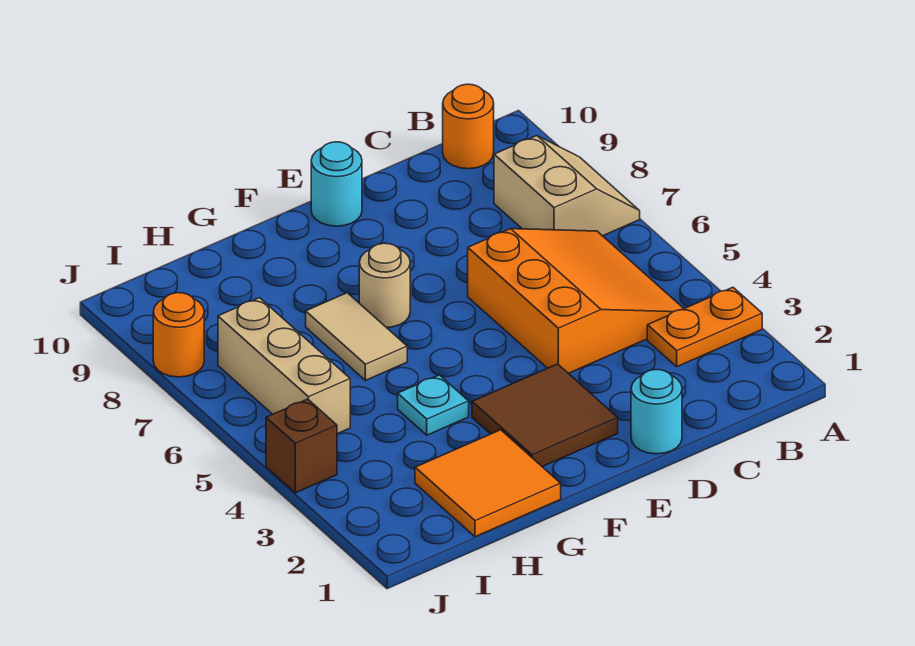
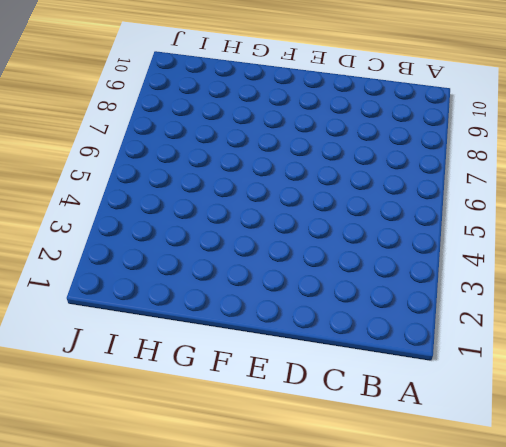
none -> orange 1x2 plate [647,287,762,367]
none -> tan 2x2 slope [494,136,640,236]
none -> orange 3x3 slope [468,229,684,373]

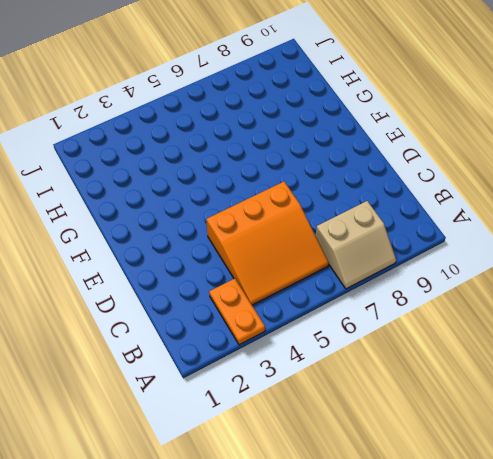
none -> orange 1x1 round brick [443,84,494,169]
none -> cyan 1x1 round brick [631,370,682,454]
none -> brown 2x2 tile [472,364,618,467]

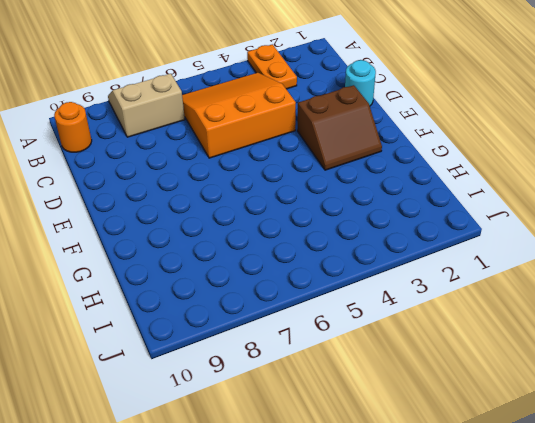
brown 2x2 slope [297,85,382,170] -> brown 2x2 tile [472,364,618,467]
none -> cyan 1x1 round brick [311,142,362,226]
none -> tan 1x1 round brick [359,243,410,328]
none -> orange 2x2 tile [415,430,561,537]

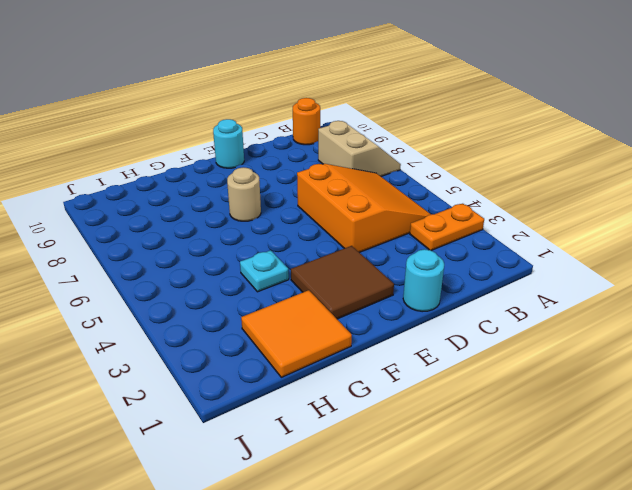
none -> tan 1x2 tile [306,293,407,380]
none -> tan 1x3 brick [218,298,350,434]
none -> brown 1x1 brick [266,399,337,493]

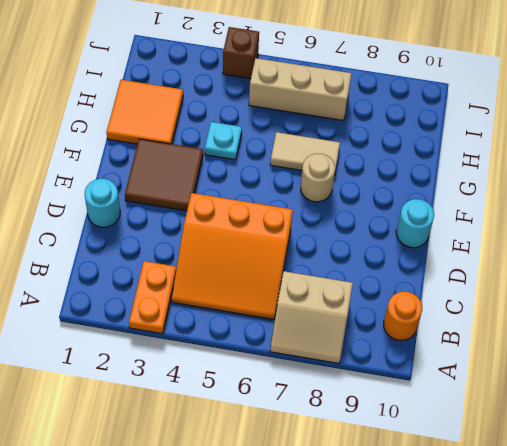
none -> orange 1x1 round brick [153,293,204,377]

